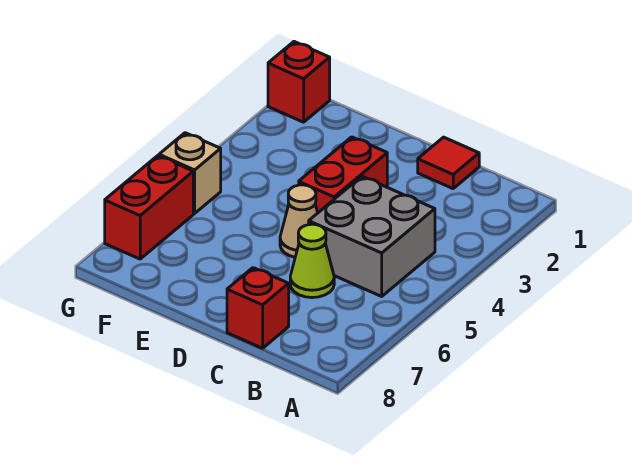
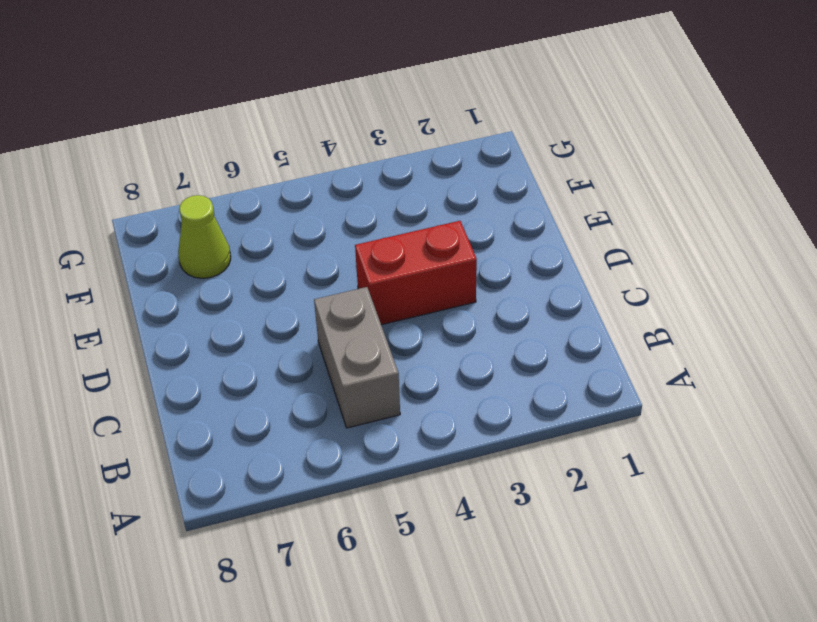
grey 1x2 brick [314,287,400,428] -> grey 2x2 brick [309,176,435,296]
lime 1x1 cone [178,195,231,278] -> lime 1x1 cone moved to [290,224,334,298]
none -> red 1x1 tile [418,137,479,189]
none -> red 1x1 brick [227,268,289,348]

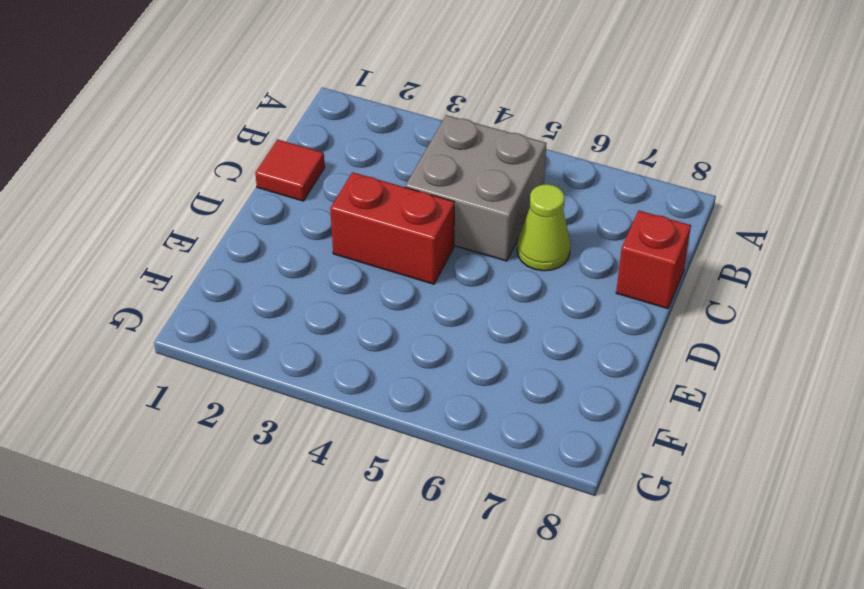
none -> tan 1x1 cone [280,185,318,257]
none -> red 1x1 brick [268,42,330,122]

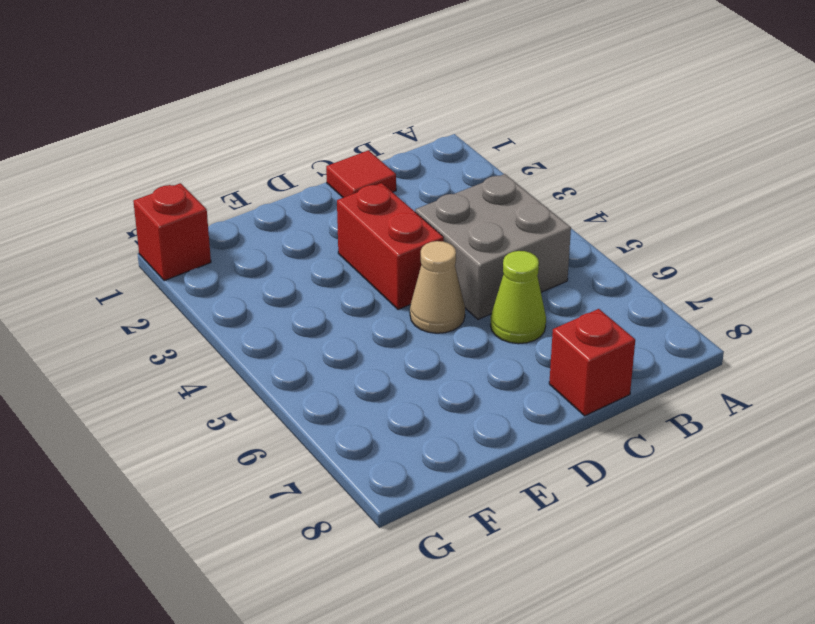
none -> tan 1x1 brick [159,133,221,213]
none -> red 1x2 brick [105,156,193,259]

